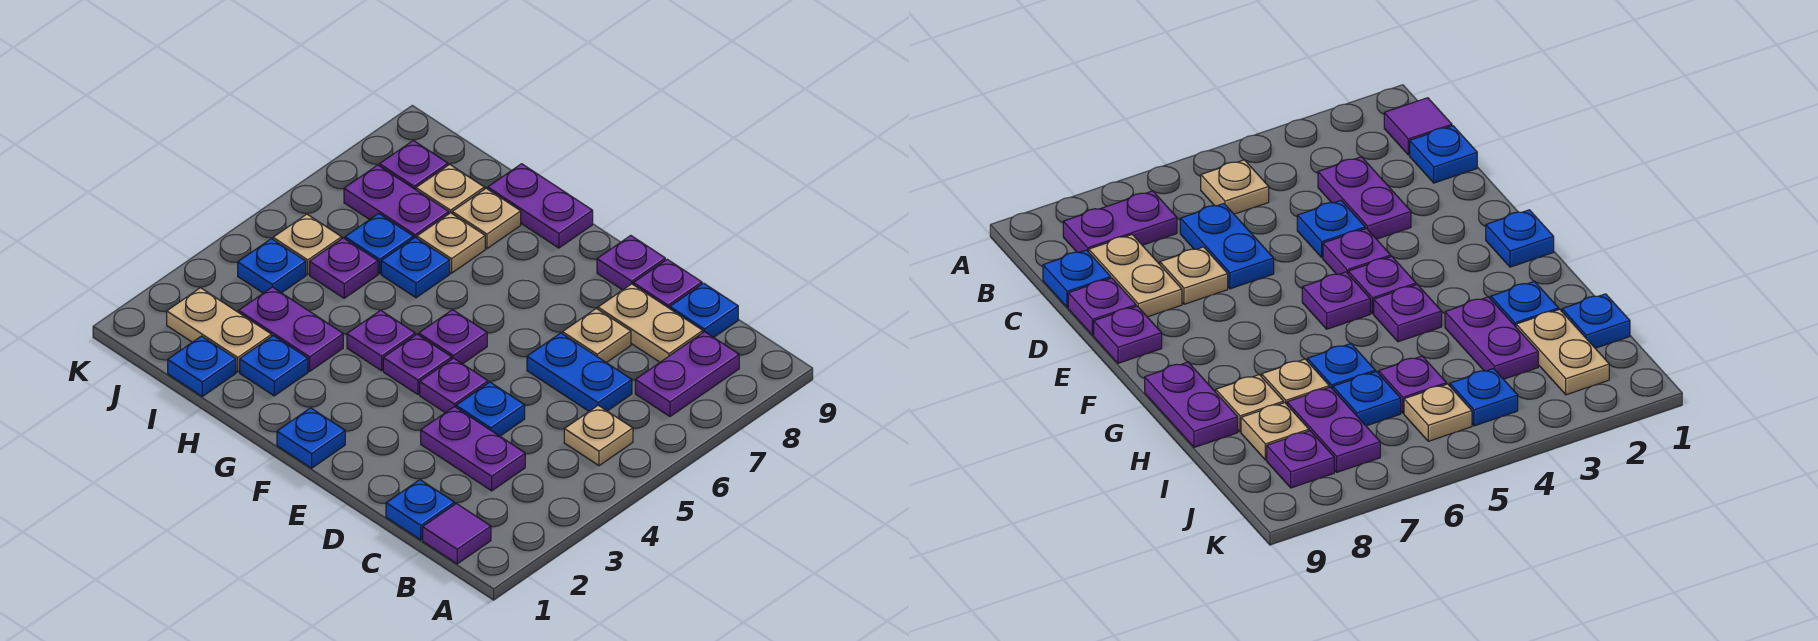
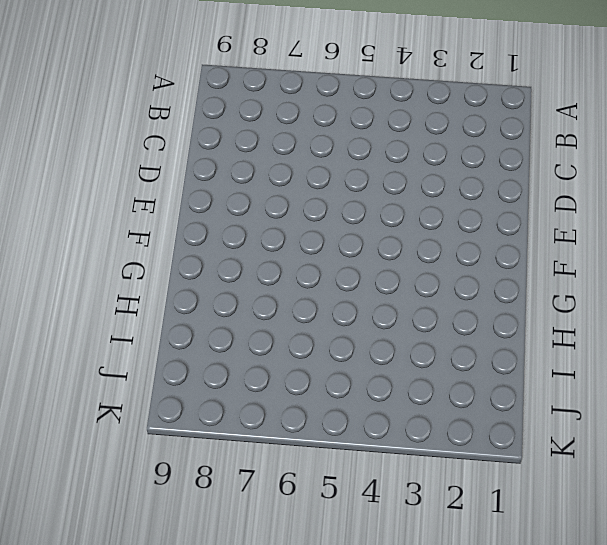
none -> purple 1x1 tile [423,503,491,564]
none -> tan 1x1 plate [564,405,633,466]
none -> purple 1x2 plate [635,332,739,416]
none -> blue 1x1 plate [386,480,455,540]

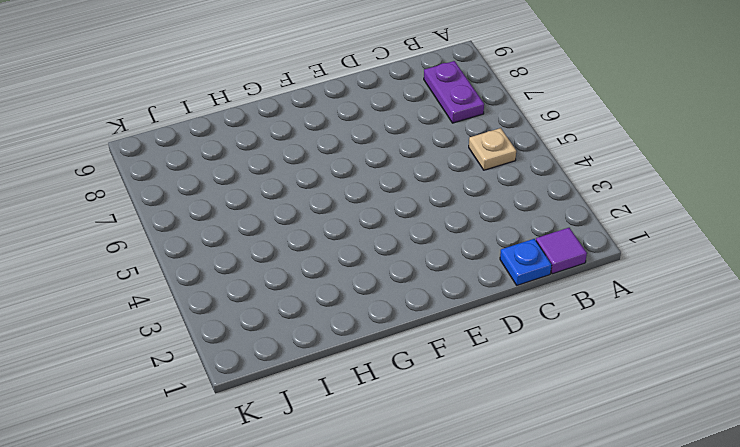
none -> purple 1x2 plate [421,407,525,491]
none -> blue 1x2 plate [527,333,632,411]
none -> tan 1x2 plate [598,284,703,362]
none -> blue 1x1 plate [670,283,738,337]

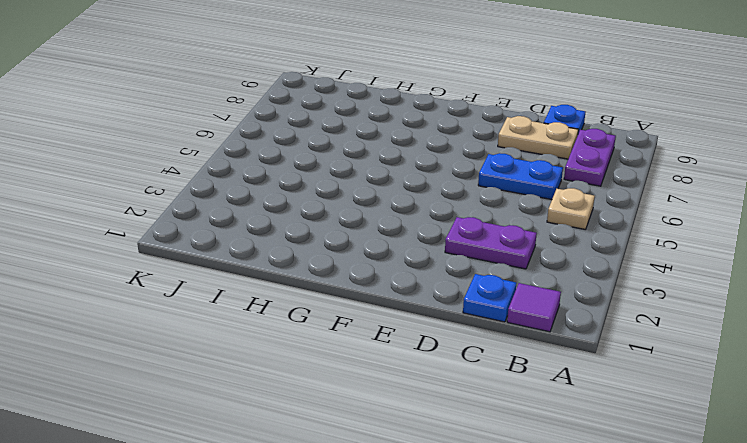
none -> blue 1x1 plate [456,382,525,436]
none -> tan 1x1 plate [563,308,631,363]
none -> purple 1x1 plate [633,259,702,309]
none -> purple 1x1 plate [420,358,488,413]

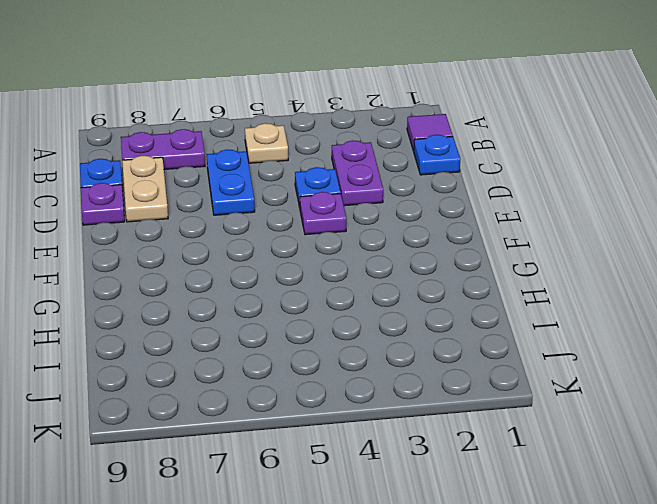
none -> tan 1x1 plate [563,308,631,363]
none -> purple 1x1 plate [597,236,665,290]
none -> blue 1x1 plate [277,408,345,468]
none -> purple 1x1 plate [383,334,452,395]

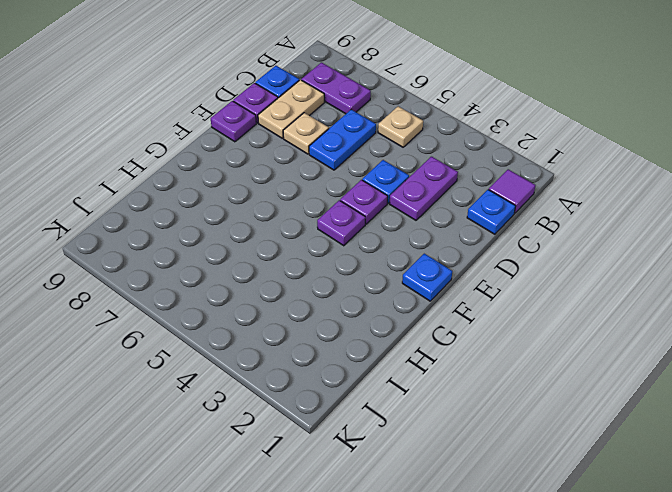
none -> purple 1x1 plate [419,310,487,364]
none -> purple 1x1 plate [347,310,415,371]
none -> purple 1x2 plate [488,164,593,248]
none -> blue 1x1 plate [240,336,308,396]

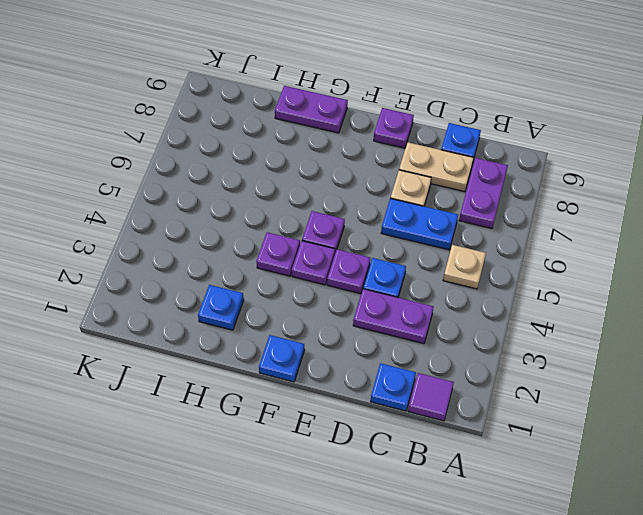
none -> purple 1x1 plate [633,259,702,309]
none -> purple 1x2 plate [239,287,343,371]
none -> blue 1x1 plate [381,237,450,298]
none -> tan 1x1 plate [417,213,485,273]

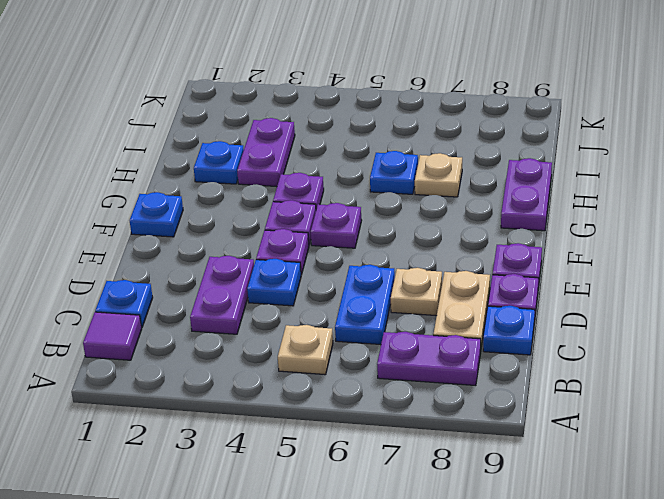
none -> tan 1x1 plate [452,188,521,249]
none -> blue 1x1 plate [168,336,236,396]
none -> tan 1x2 plate [167,288,272,372]
none -> purple 1x1 plate [310,238,378,298]

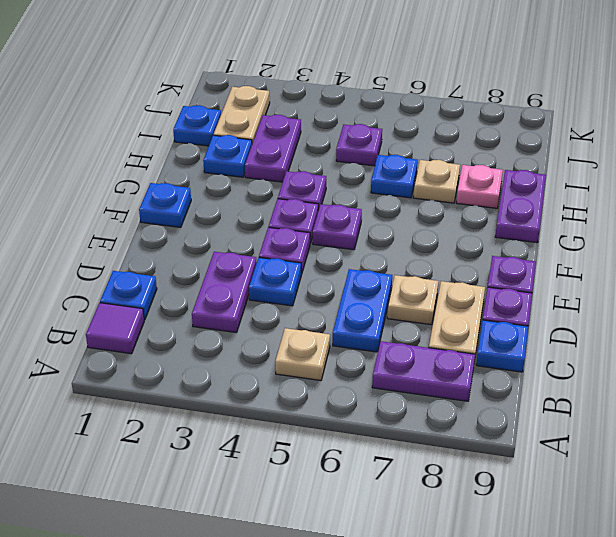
pink 1x1 plate [456,165,503,208] -> tan 1x1 plate [452,188,521,249]
none -> blue 1x1 plate [345,214,413,274]
none -> purple 1x2 plate [344,165,449,238]
none -> tan 1x1 plate [416,164,484,213]
none -> blue 1x1 plate [238,239,306,293]

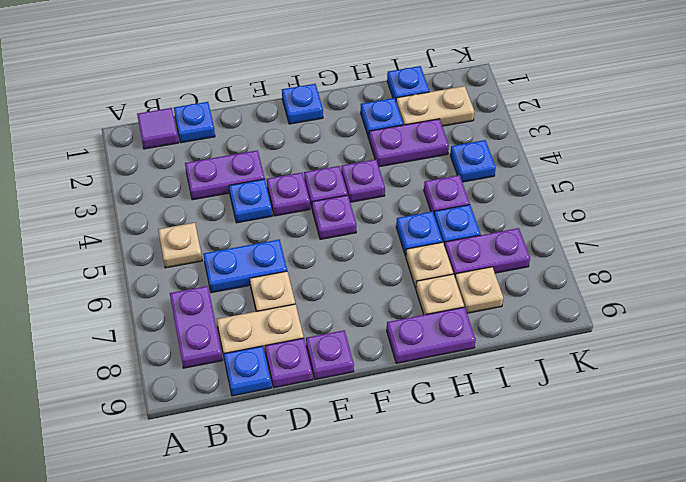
none -> tan 1x1 plate [273,214,342,274]
none -> purple 1x1 plate [379,141,448,190]

